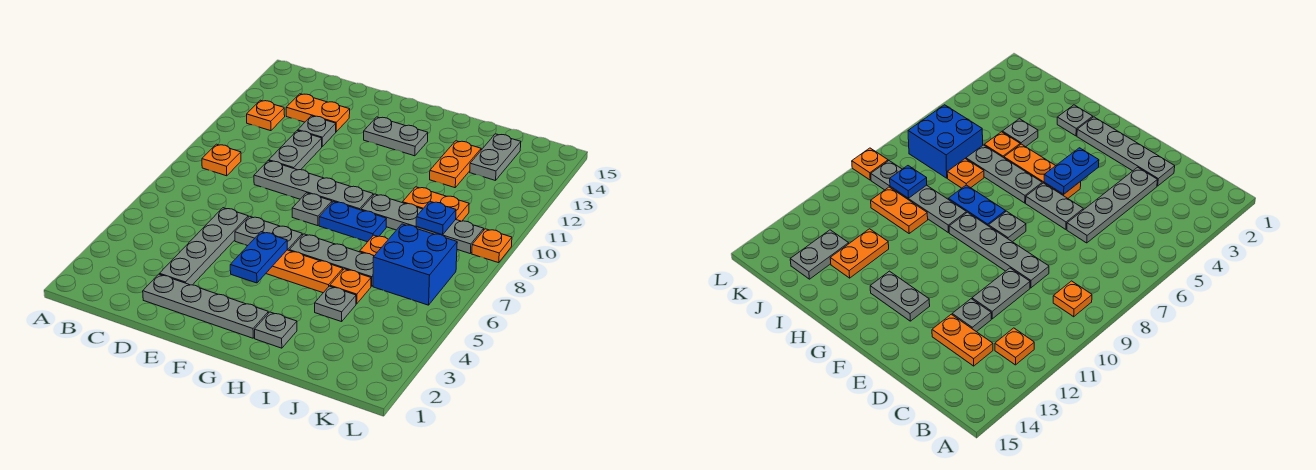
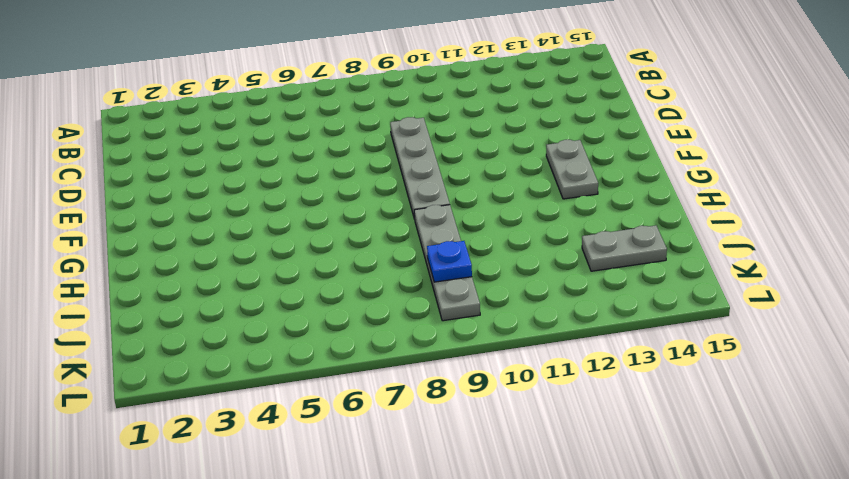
none -> orange 1x1 plate [202,144,241,176]
none -> orange 1x1 plate [247,100,285,131]
none -> orange 1x2 plate [286,94,350,132]

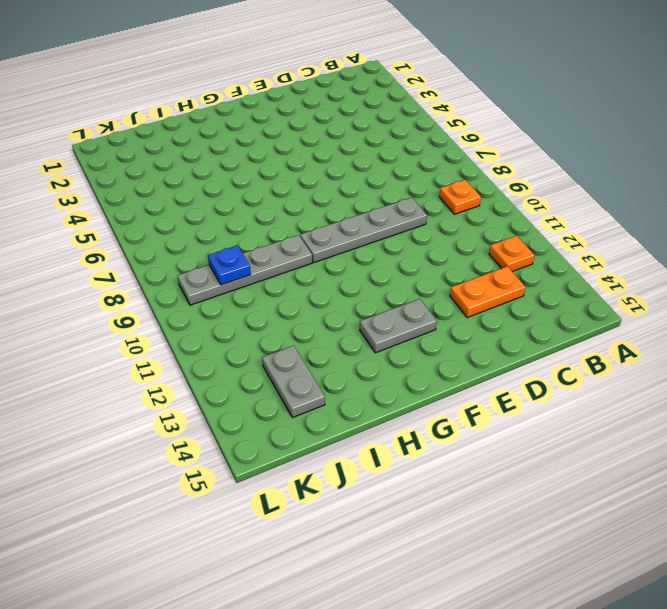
none -> grey 1x4 plate [143,274,268,338]
none -> grey 1x4 plate [160,208,248,285]
none -> grey 1x2 plate [269,130,322,170]

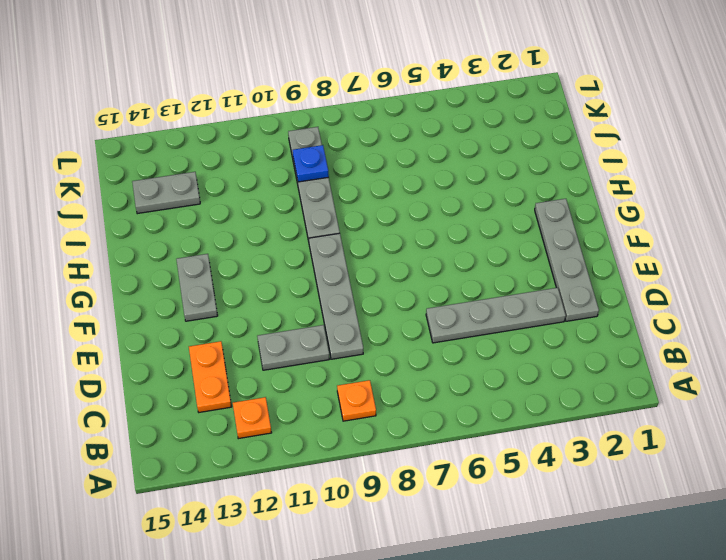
none -> grey 1x1 plate [298,116,336,146]
none -> grey 1x2 plate [235,216,302,250]
none -> orange 1x3 plate [266,250,343,293]

